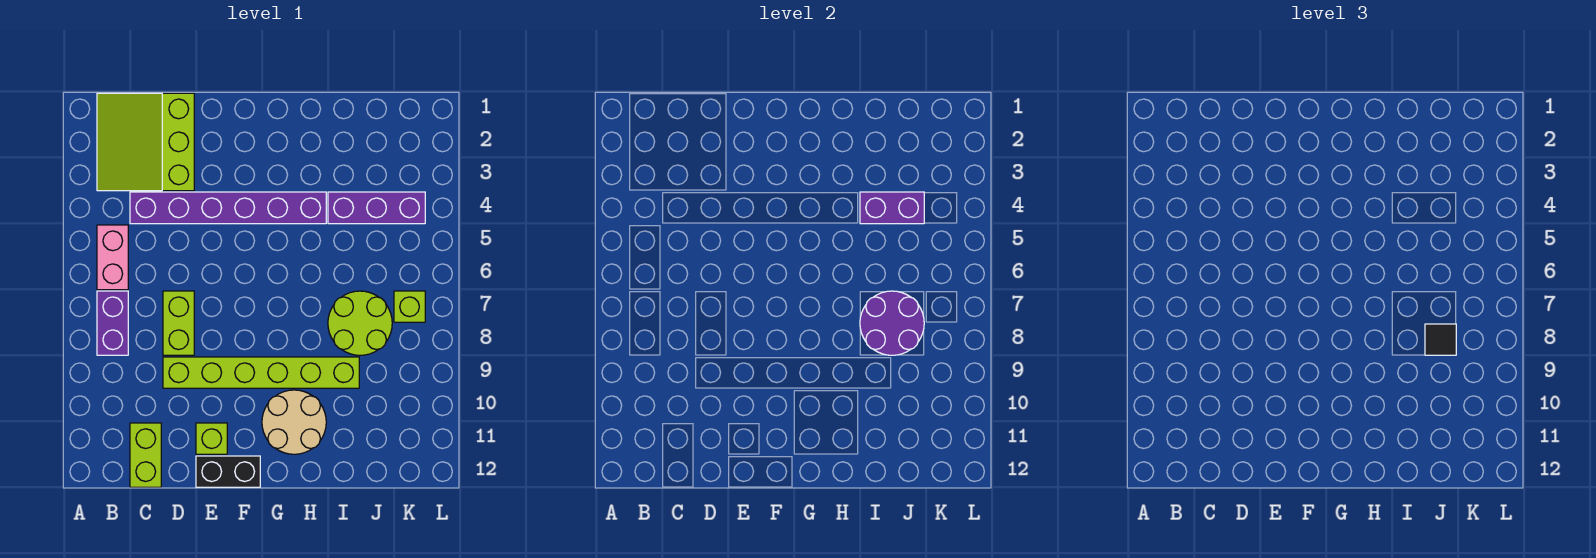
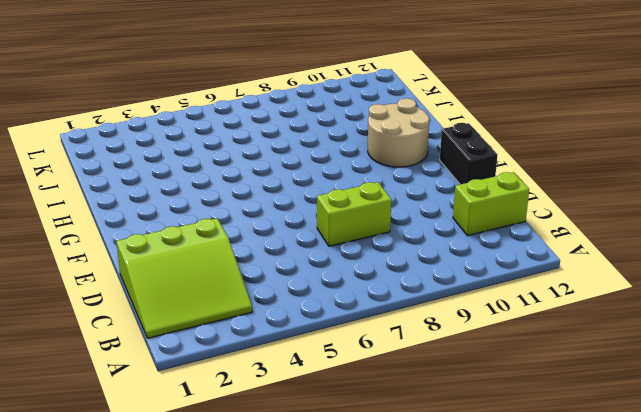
none -> pink 1x2 brick [97,225,128,290]
none -> purple 1x2 brick [97,291,128,355]
none -> purple 1x6 brick [130,192,326,224]

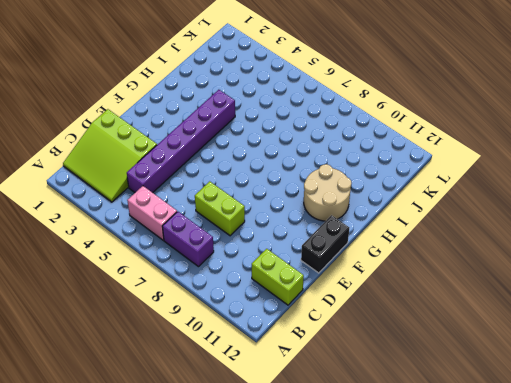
none -> lime 1x6 brick [163,357,359,388]
none -> lime 1x1 brick [196,423,227,454]
none -> purple 1x3 brick [328,192,425,224]

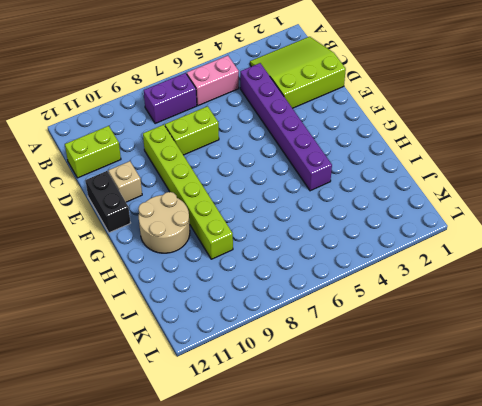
tan 1x1 brick [108,161,142,202] -> lime 1x1 brick [196,423,227,454]
none -> purple 1x3 brick [328,192,425,224]
none -> lime 2x2 round brick [328,291,392,355]
none -> lime 1x1 brick [394,291,425,322]

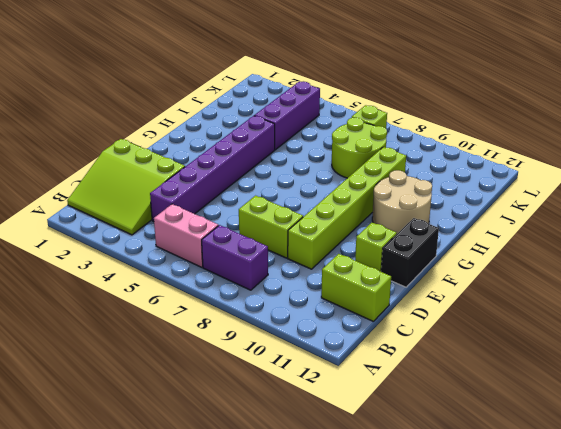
none -> purple 1x2 brick [860,192,924,224]
none -> purple 2x2 round brick [860,291,924,355]
none -> black 1x1 tile [1425,324,1456,355]

